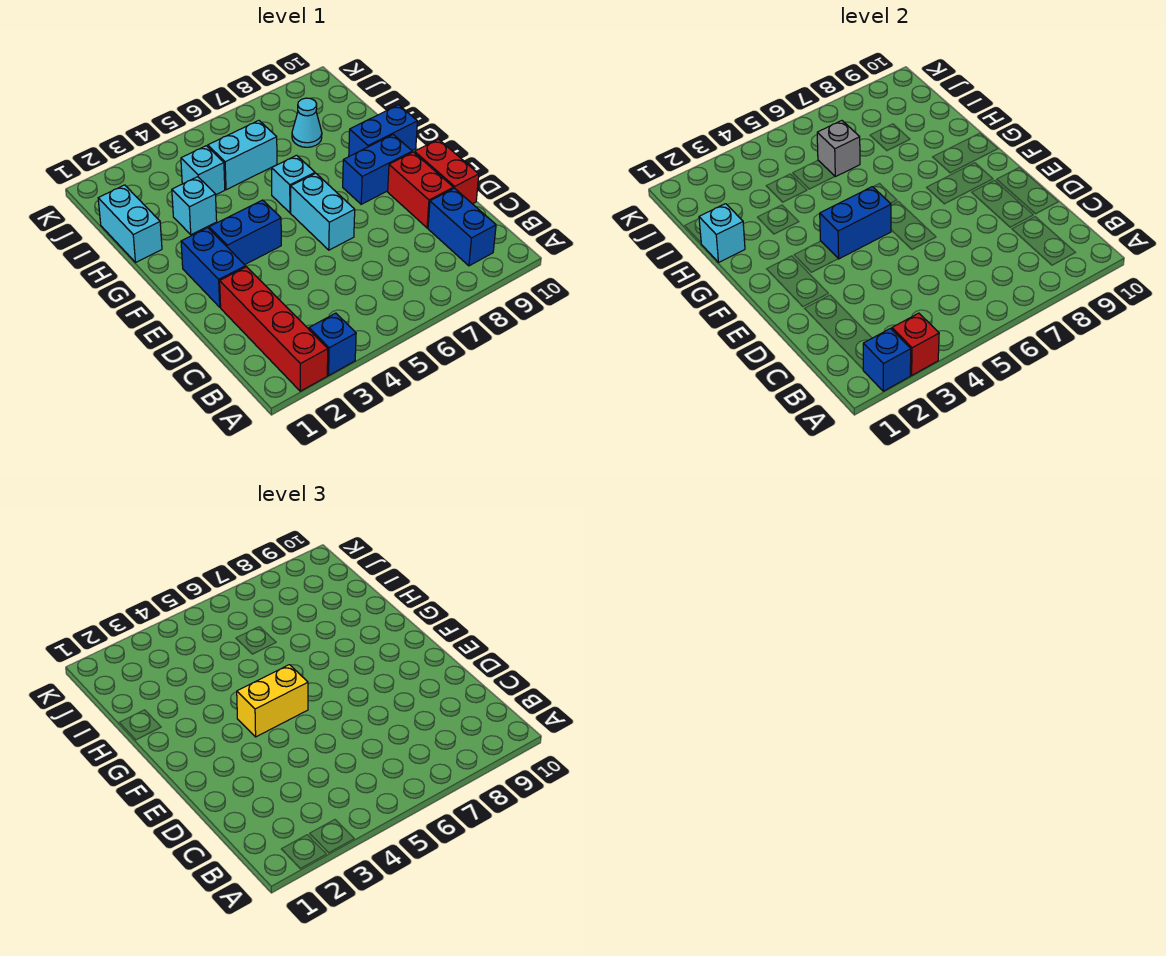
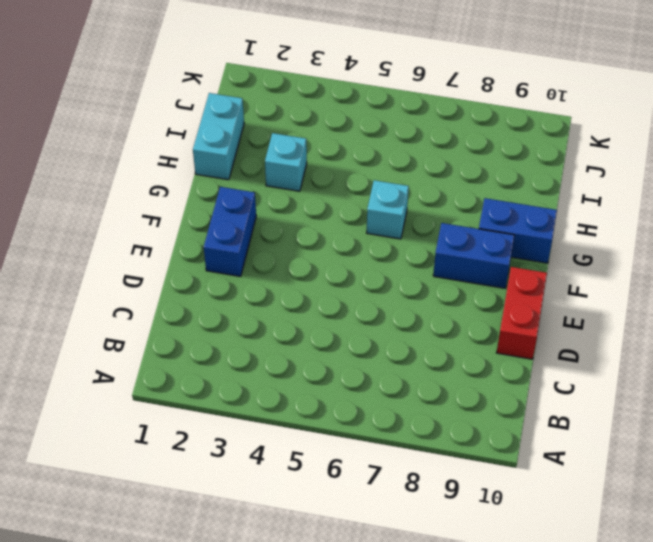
none -> red 1x4 brick [220,267,328,391]
none -> blue 1x1 brick [309,313,356,375]
none -> blue 1x2 brick [428,188,496,266]

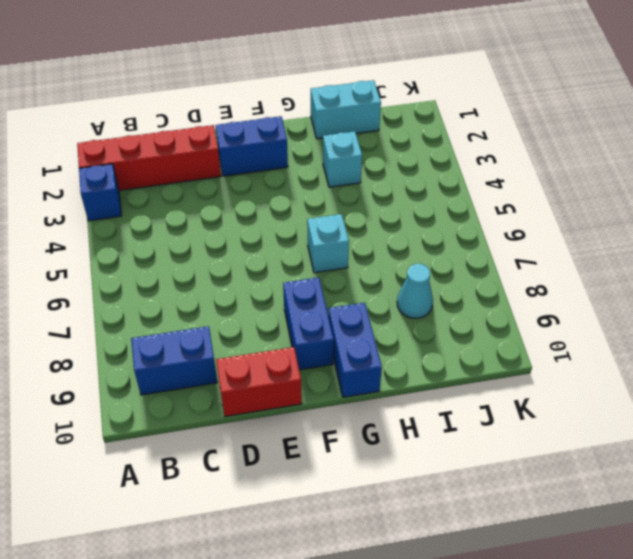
none -> red 1x2 brick [388,152,453,228]
none -> cyan 1x2 brick [291,173,355,250]
none -> blue 1x2 brick [209,200,281,265]

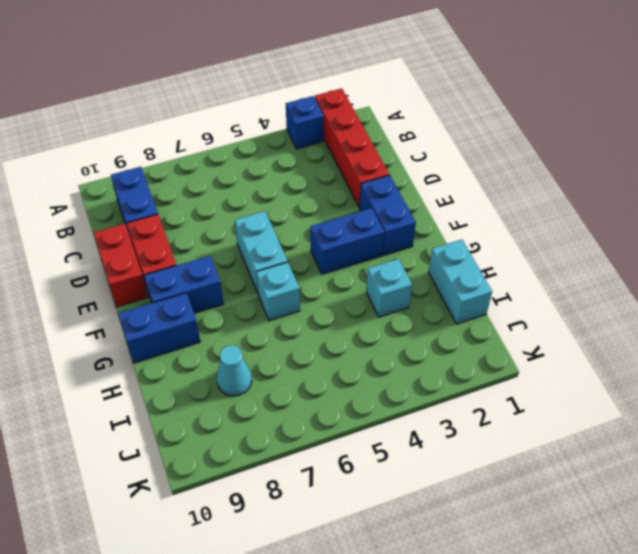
none -> cyan 1x1 brick [181,146,225,195]
none -> cyan 1x2 brick [208,121,277,190]
none -> blue 1x1 brick [863,328,911,391]

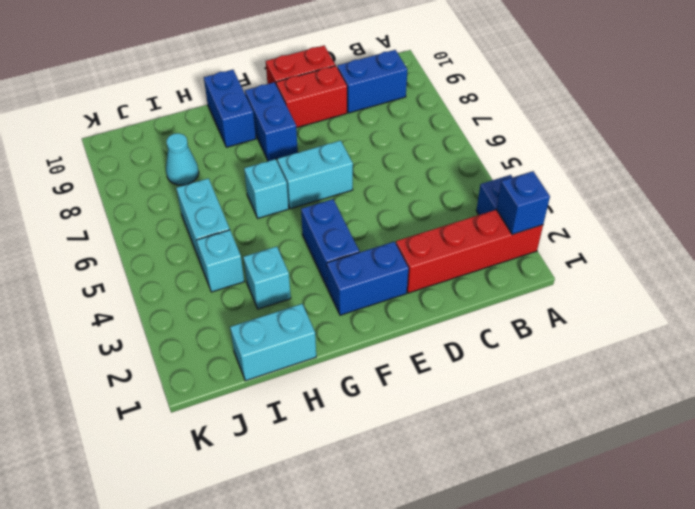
none -> red 1x1 brick [892,313,939,375]
none -> blue 1x2 brick [820,187,891,259]
none -> cyan 1x1 brick [699,204,745,262]

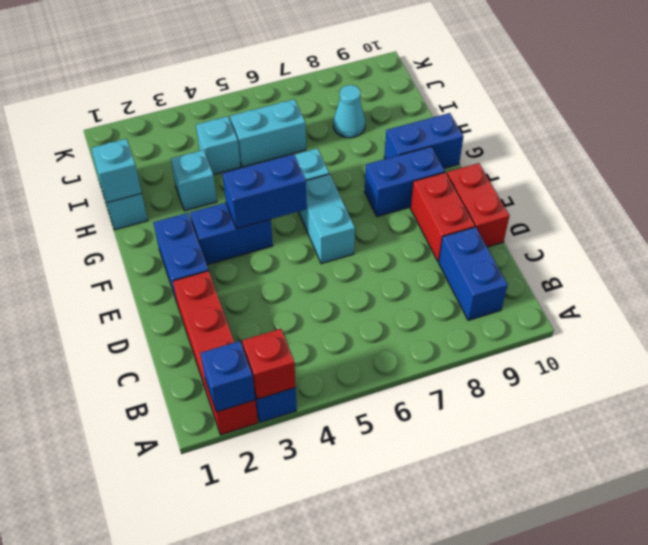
none -> grey 1x1 brick [817,121,860,177]
none -> yellow 1x2 brick [237,665,308,737]

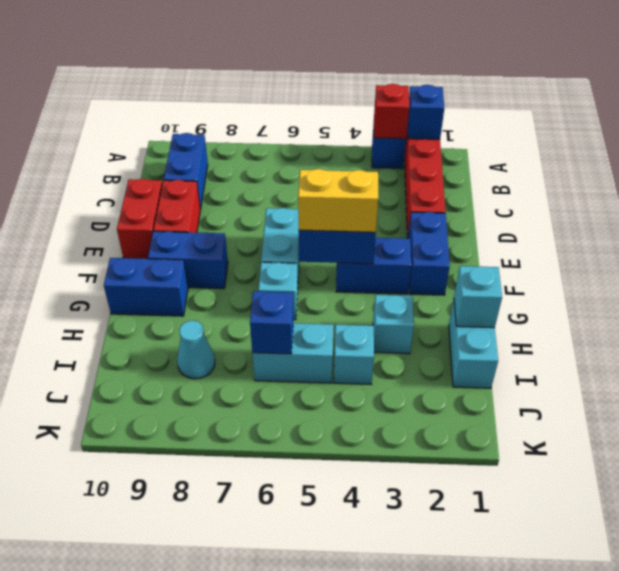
blue 1x1 brick [250,291,293,354] -> grey 1x1 brick [817,121,860,177]

